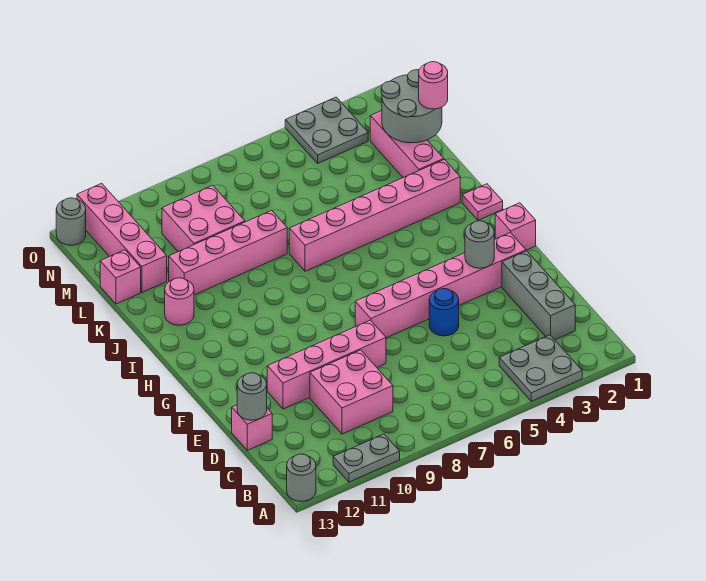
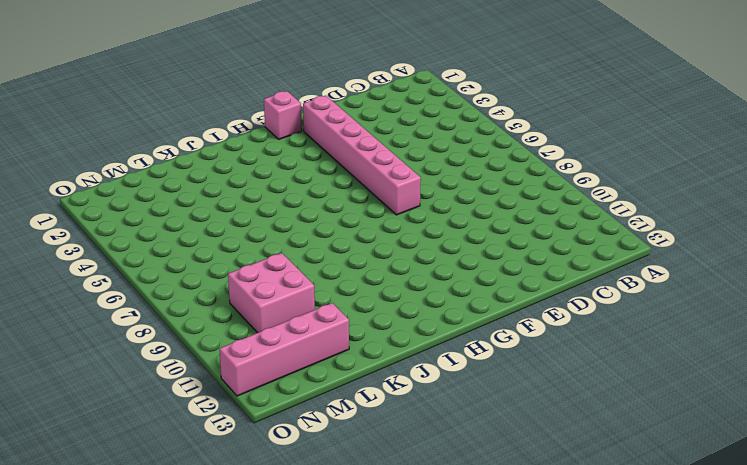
none -> grey 2x2 plate [499,335,582,401]
none -> grey 1x2 plate [333,434,400,482]
none -> grey 1x1 round brick [287,454,316,501]

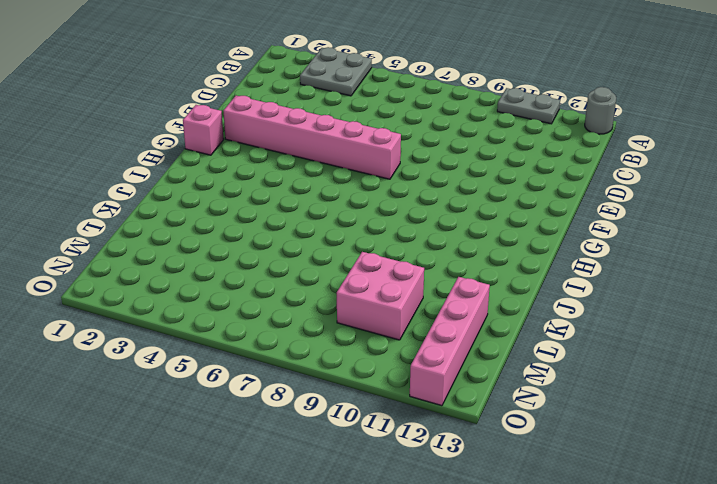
none -> grey 1x3 brick [502,251,575,340]
none -> pink 2x2 brick [310,350,393,434]
none -> pink 1x1 brick [232,405,272,450]

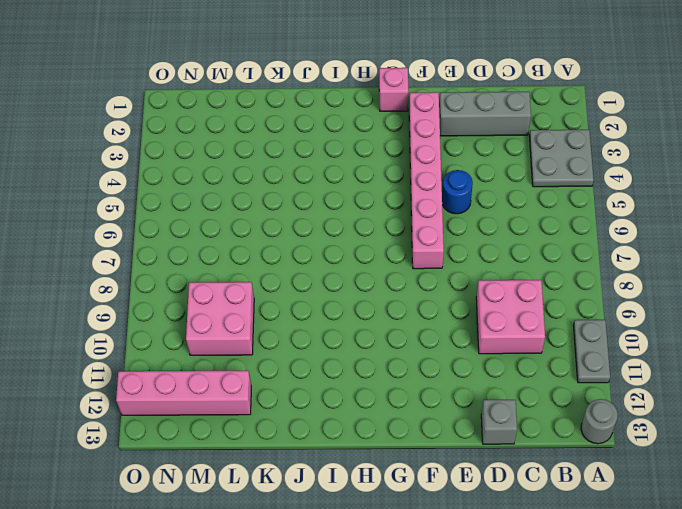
grey 1x1 brick [481,400,517,444] -> pink 1x1 brick [232,405,272,450]
none -> pink 1x4 brick [267,320,386,409]
none -> pink 1x1 plate [462,184,503,220]
none -> pink 1x6 brick [289,160,460,271]

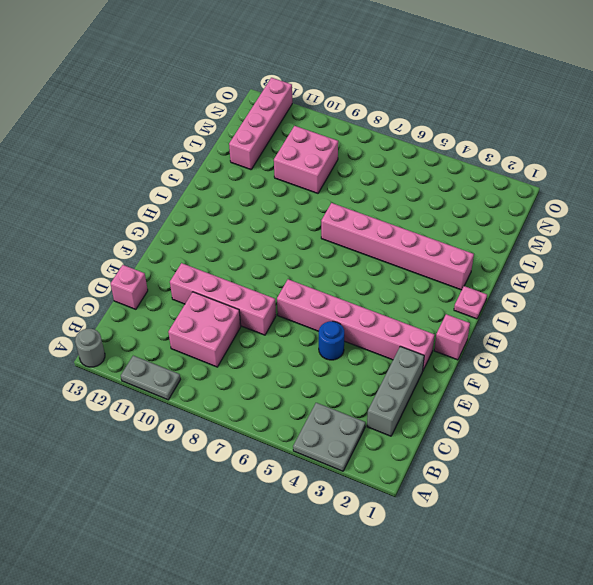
none -> pink 1x1 round brick [165,278,194,325]
none -> pink 1x3 brick [370,111,444,178]
none -> pink 1x4 brick [169,210,287,295]

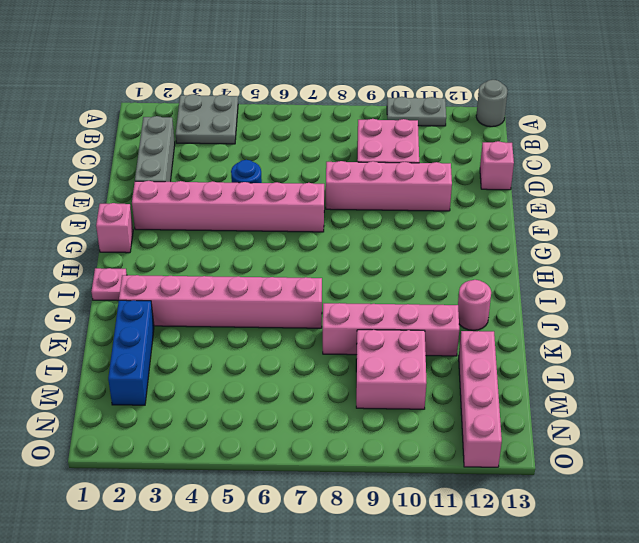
blue 1x3 brick [108,300,154,405] -> pink 1x3 brick [370,111,444,178]
none -> pink 1x1 brick [100,250,141,304]
none -> grey 2x2 plate [285,97,368,163]
none -> grey 1x1 round brick [56,198,86,245]

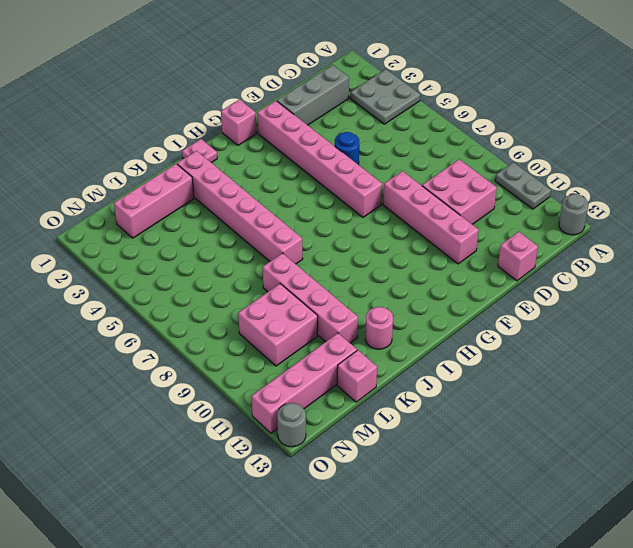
none -> grey 2x2 plate [285,97,368,163]
none -> grey 1x1 round brick [237,373,267,420]
none -> grey 1x1 round brick [465,221,494,268]

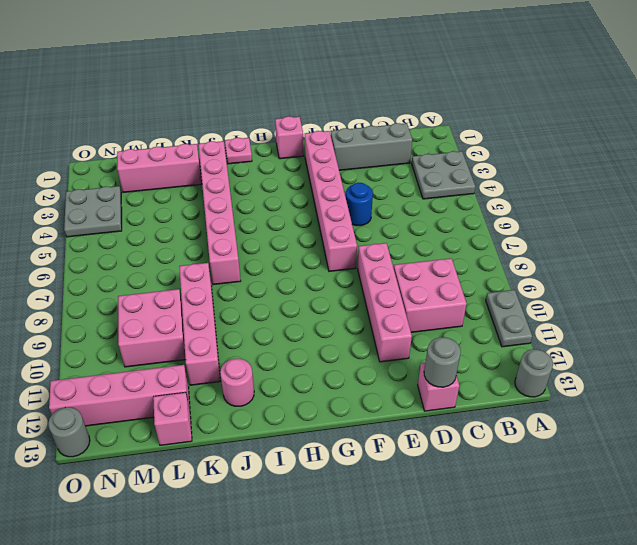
none -> grey 1x1 round brick [465,221,494,268]
none -> grey 2x2 round brick [381,70,442,143]
none -> pink 1x1 round brick [419,62,448,109]

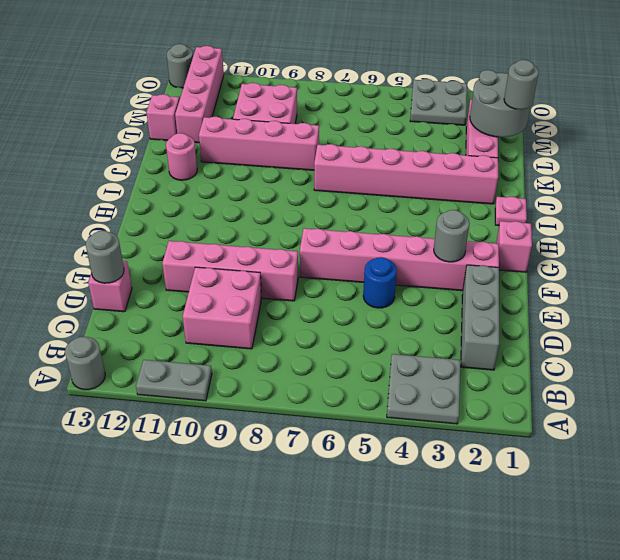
grey 1x1 round brick [504,60,539,110] -> pink 1x1 round brick [419,62,448,109]

